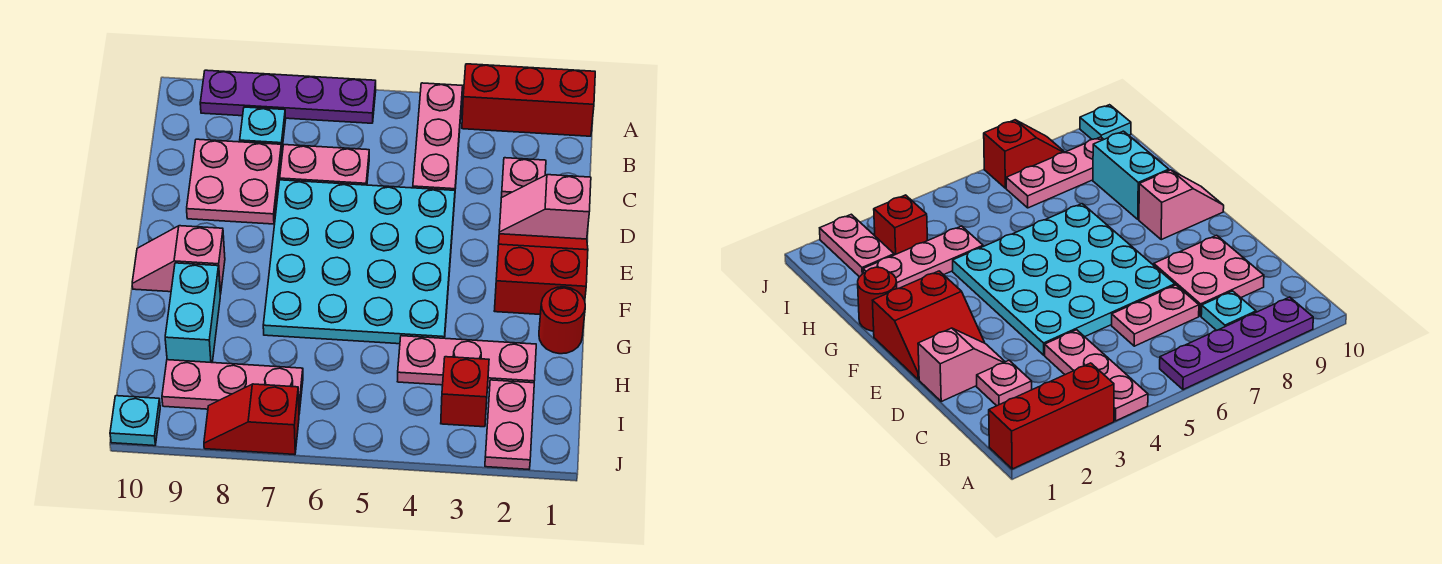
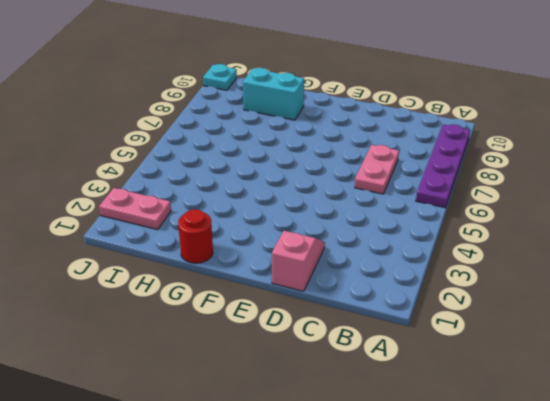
none -> red 1x3 brick [462,64,595,136]
none -> pink 1x3 plate [413,83,463,190]
none -> cyan 1x1 plate [240,107,286,149]

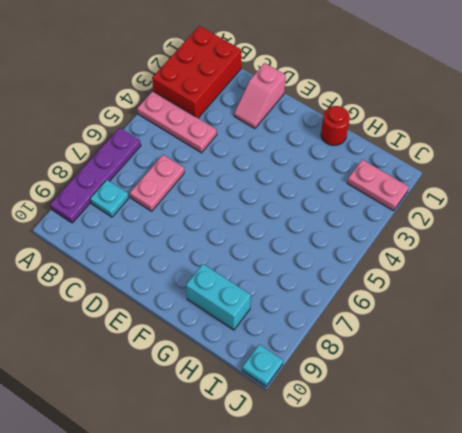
red 2x3 brick [152,26,241,118] -> red 1x3 brick [462,64,595,136]
none -> pink 1x1 plate [501,158,546,198]
none -> pink 2x2 plate [187,139,282,224]
none -> cyan 4x4 plate [263,180,455,344]

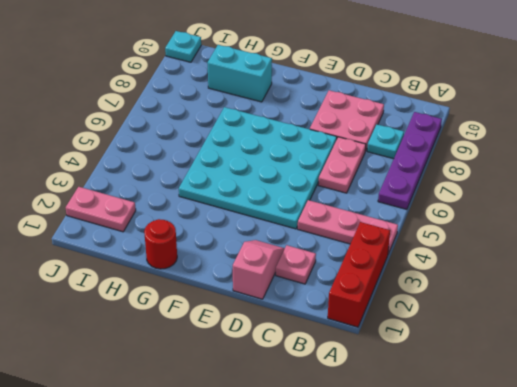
none -> red 2x2 slope [494,234,588,314]
none -> pink 1x2 slope [132,226,225,294]
none -> pink 1x3 plate [397,336,536,388]

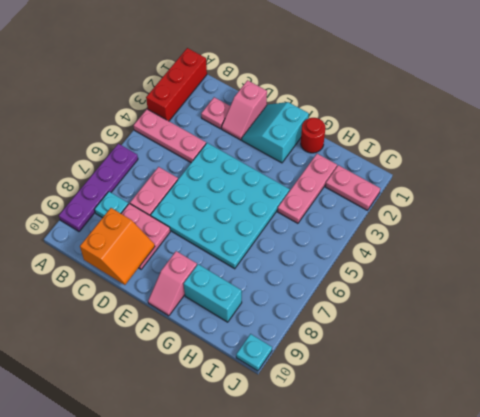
orange 2x2 slope [80,208,155,285] -> none
cyan 2x2 slope [242,102,309,163] -> red 2x2 slope [494,234,588,314]
none -> red 1x1 brick [441,357,489,427]
none -> pink 1x3 plate [162,360,303,413]
none -> red 1x2 slope [204,384,299,455]

